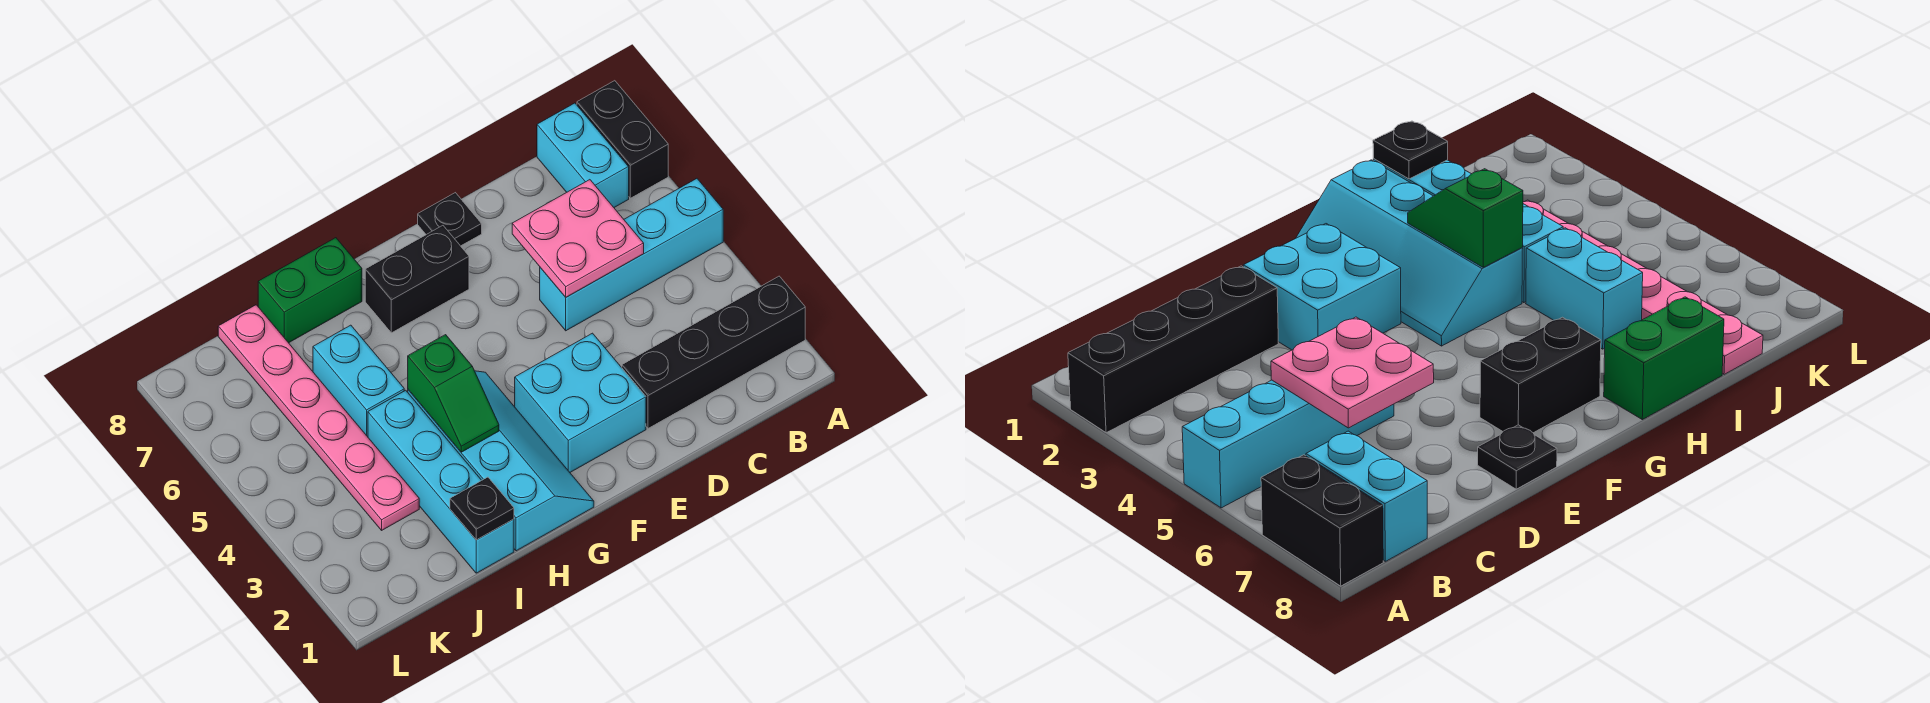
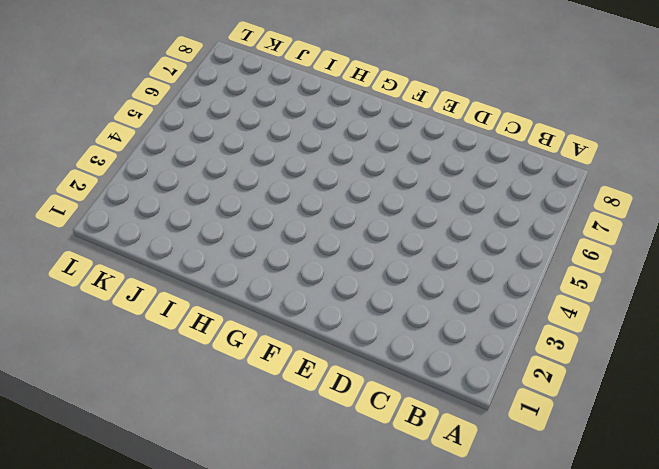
none -> black 1x4 brick [622,276,805,428]
none -> cyan 1x4 brick [540,179,723,331]
none -> black 1x2 brick [577,81,668,198]

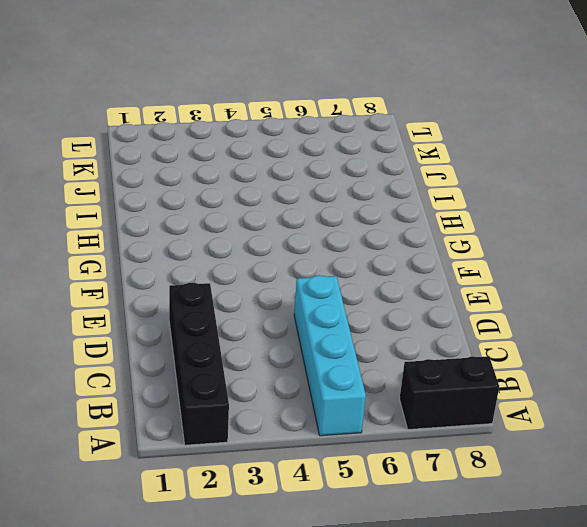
none -> cyan 1x2 brick [537,103,629,207]
none -> cyan 2x2 brick [515,333,646,472]
none -> black 1x1 plate [418,193,482,246]

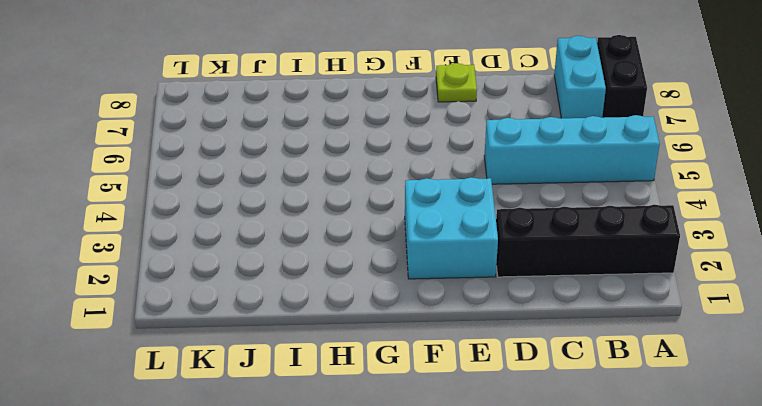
lime 1x1 plate [436,63,477,102] -> black 1x1 plate [418,193,482,246]
none -> black 1x2 brick [365,226,469,333]
none -> cyan 2x4 slope [408,371,594,551]
none -> green 1x2 brick [258,238,362,343]

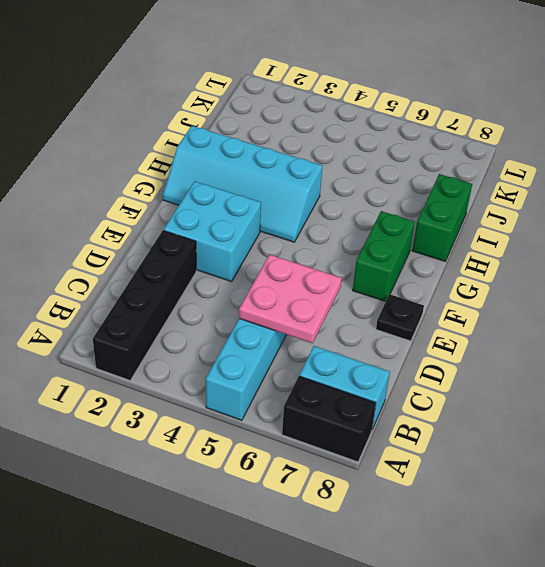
green 1x2 brick [353,211,415,302] -> black 1x2 brick [365,226,469,333]
none -> cyan 1x4 brick [368,390,514,573]
none -> cyan 1x2 brick [313,325,404,437]
none -> pink 1x6 plate [218,305,419,530]

